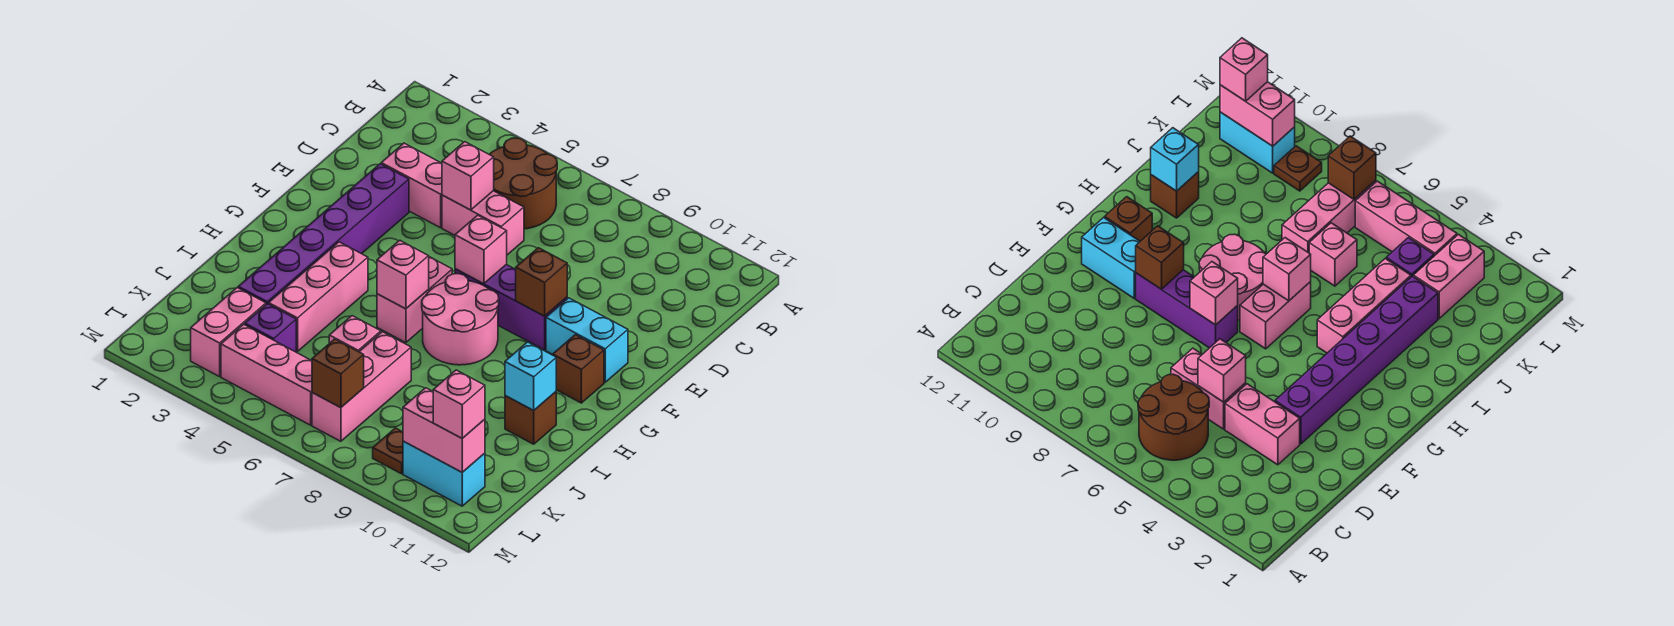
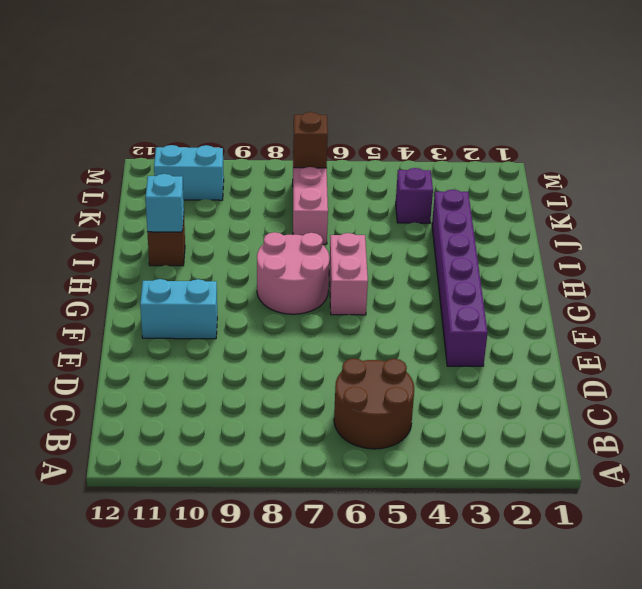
none -> pink 1x2 brick [381,143,442,228]
none -> pink 1x2 brick [442,191,524,255]
none -> purple 1x3 brick [455,264,567,350]

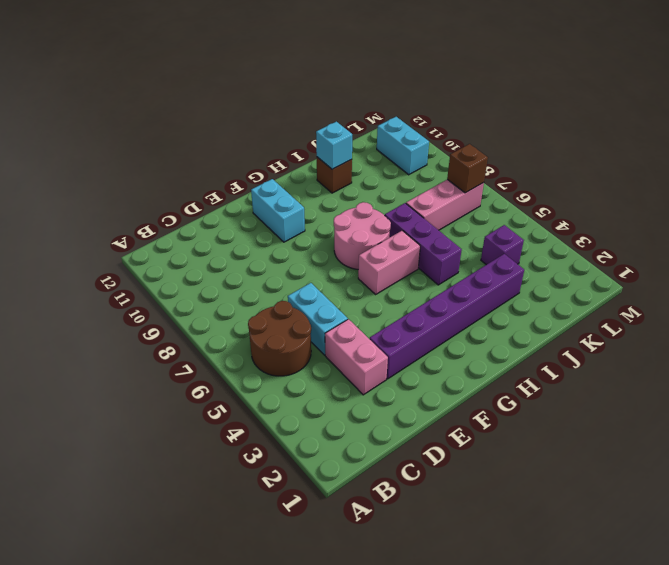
cyan 1x2 brick [288,283,348,355] -> pink 1x2 brick [442,191,524,255]
purple 1x3 brick [385,203,462,285] -> purple 1x3 brick moved to [455,264,567,350]
none -> brown 1x1 brick [553,335,604,403]
none -> pink 1x3 brick [269,242,368,352]
none -> pink 1x1 brick [329,316,381,352]

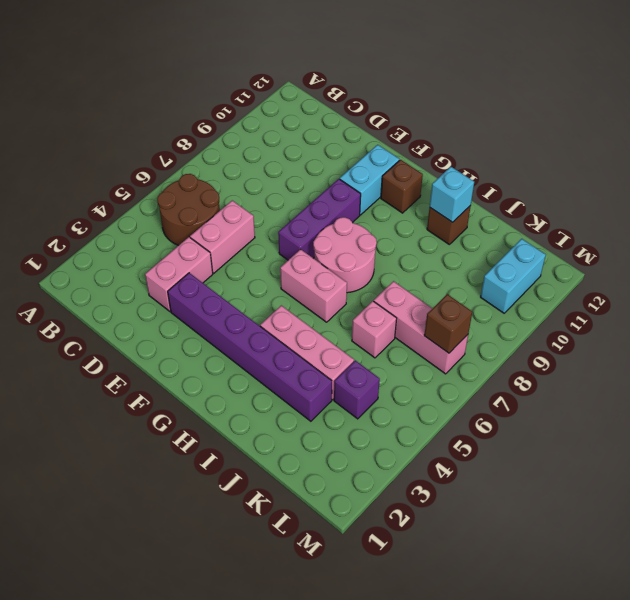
none -> pink 1x2 brick [191,288,266,377]
none -> pink 1x3 brick [221,324,312,425]
none -> brown 1x1 plate [373,428,403,474]

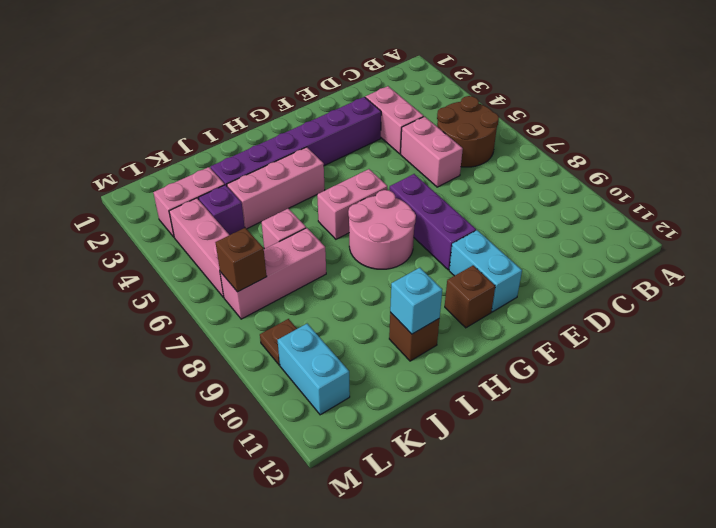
none -> pink 1x1 brick [442,142,494,210]
none -> pink 1x1 brick [455,215,507,284]
none -> brown 1x1 brick [516,248,567,316]

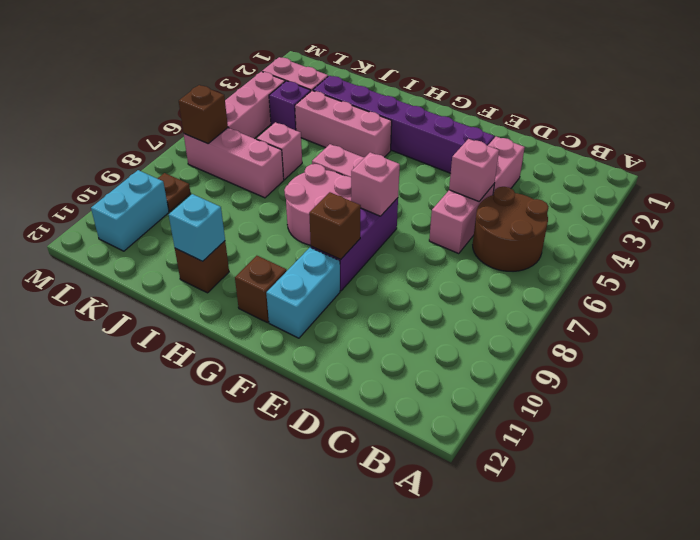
none -> pink 1x1 brick [377,240,429,309]
none -> pink 1x2 brick [403,388,485,472]
none -> pink 1x1 brick [433,370,485,438]

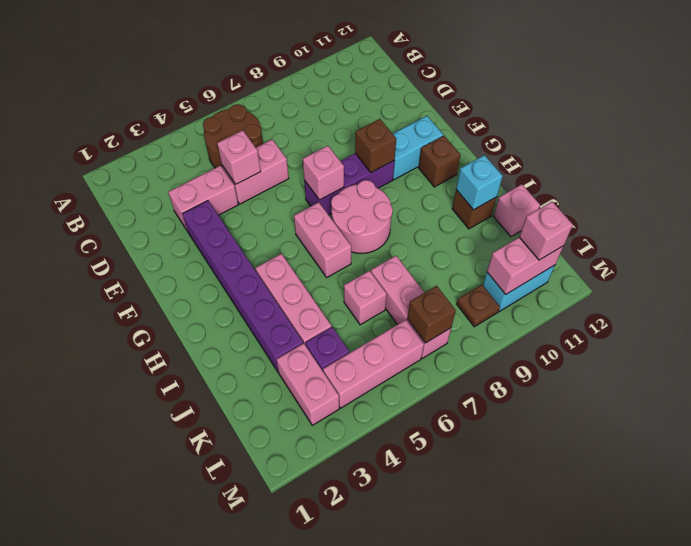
pink 1x1 brick [494,184,540,237] -> pink 1x1 brick moved to [377,240,429,309]

